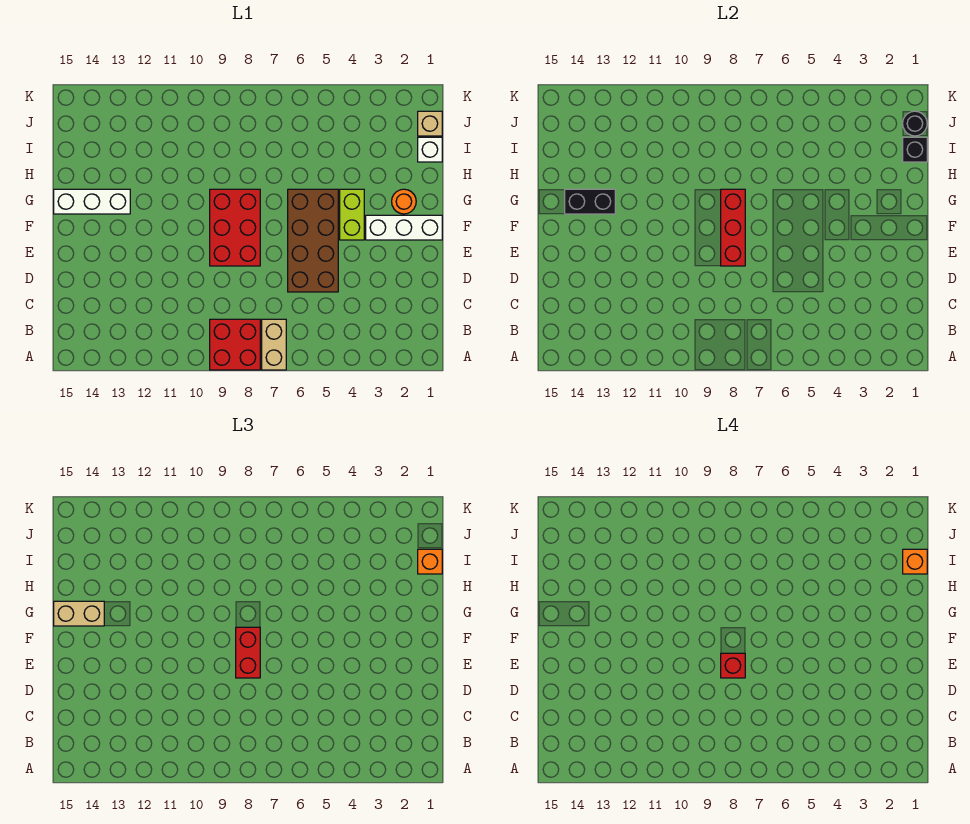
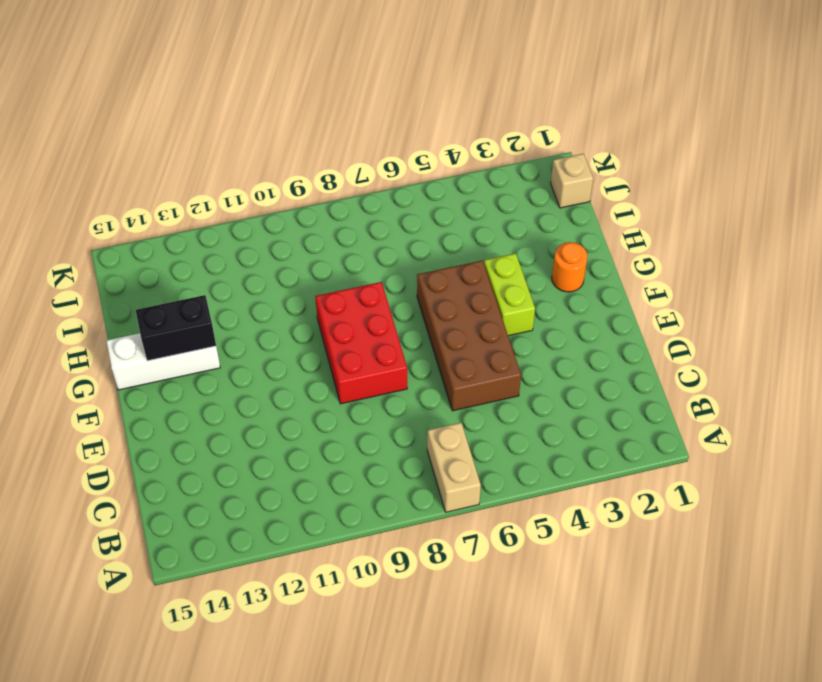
none -> red 2x2 brick [210,319,260,370]
none -> white 1x3 brick [366,215,442,240]
none -> white 1x1 brick [418,137,442,162]

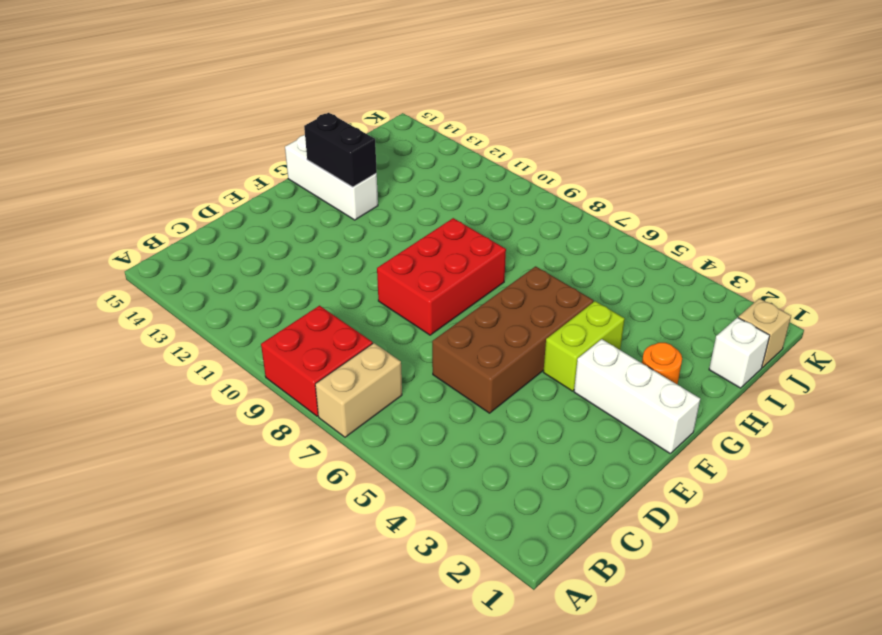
none -> red 1x3 brick [721,189,745,266]
none -> black 1x1 brick [903,137,927,162]
none -> black 1x1 round brick [903,111,927,136]

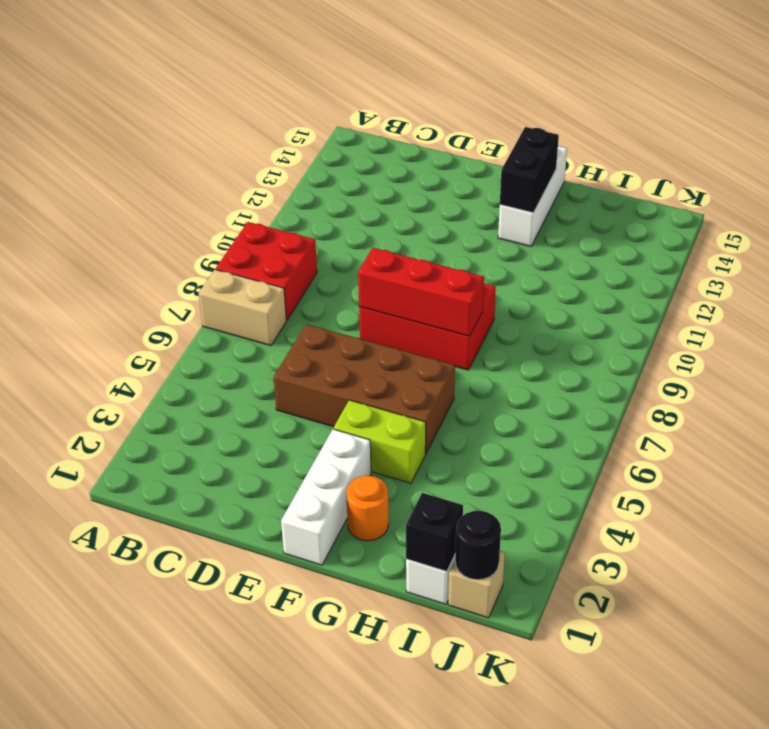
none -> red 1x2 brick [236,627,260,678]
none -> tan 1x2 brick [54,601,104,626]
none -> orange 1x1 brick [418,549,442,574]

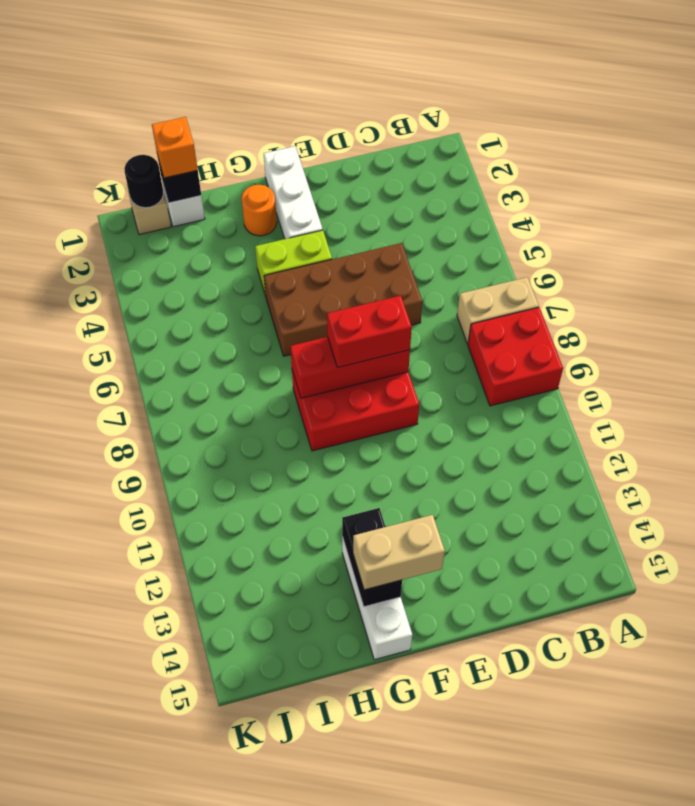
tan 1x2 brick [353,515,445,590] -> tan 1x2 brick turned to [54,601,104,626]
none -> red 1x1 brick [721,653,745,678]
none -> orange 1x1 brick [903,549,927,574]

